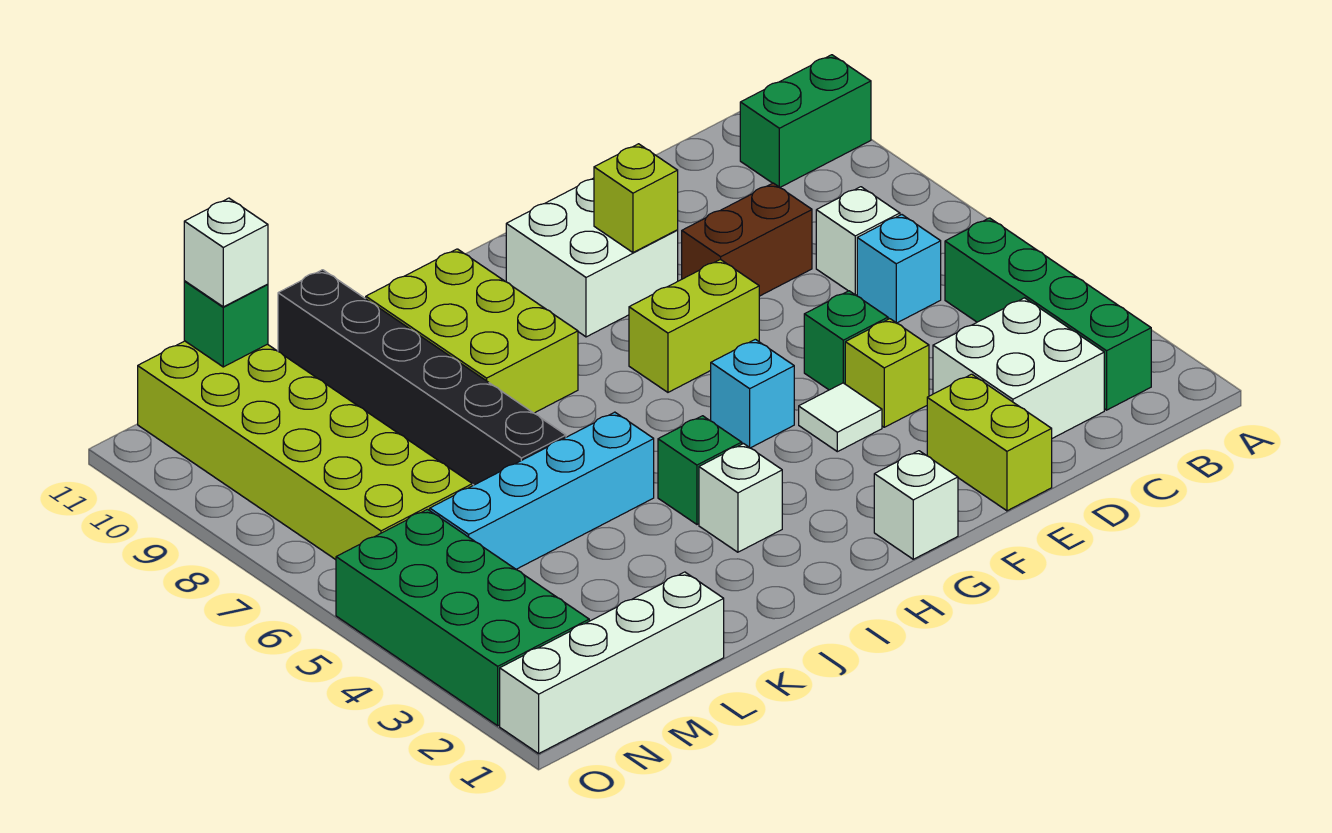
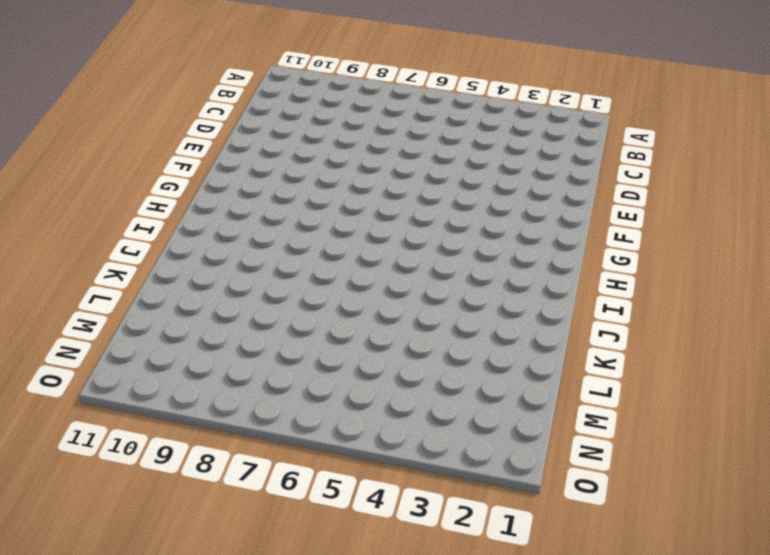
none -> green 1x2 brick [740,55,871,187]
none -> green 1x4 brick [945,218,1151,410]
none -> white 2x2 brick [933,298,1104,438]

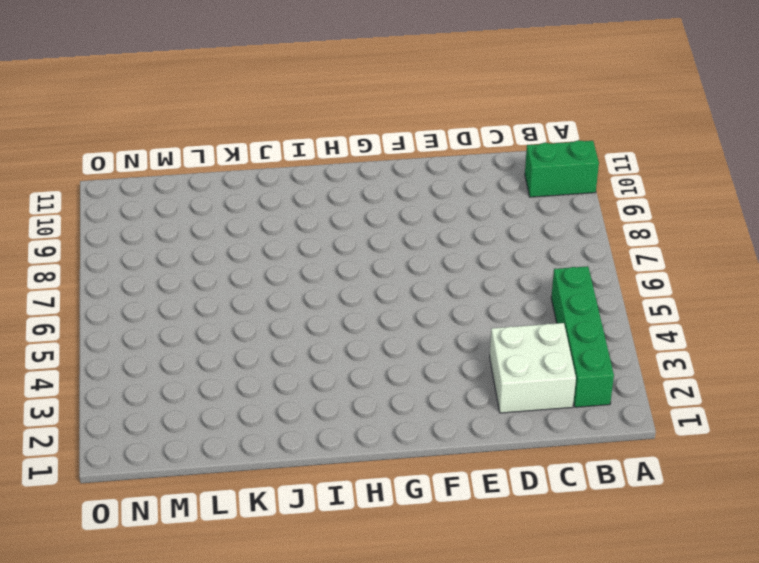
none -> cyan 1x1 brick [857,215,941,323]
none -> white 1x1 brick [816,187,900,295]
none -> brown 1x2 brick [682,183,812,296]

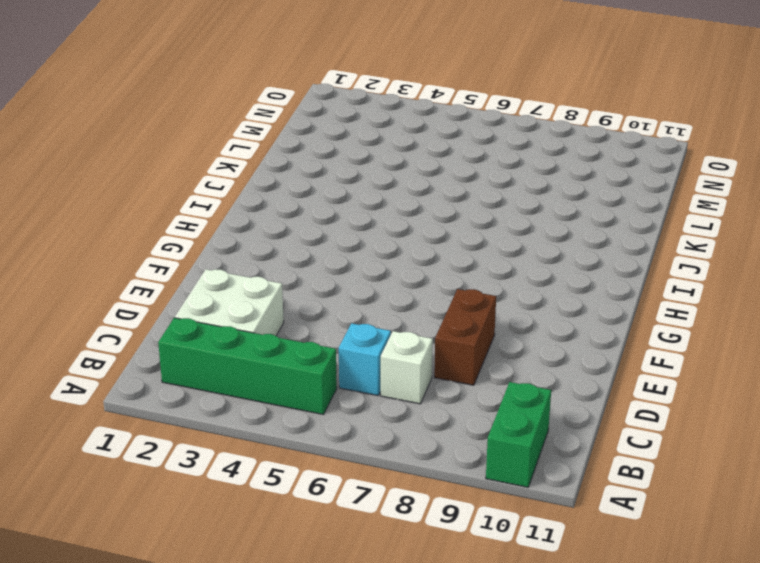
none -> lime 1x2 brick [927,374,1052,511]
none -> lime 1x1 brick [845,319,929,427]
none -> green 1x1 brick [804,291,888,390]

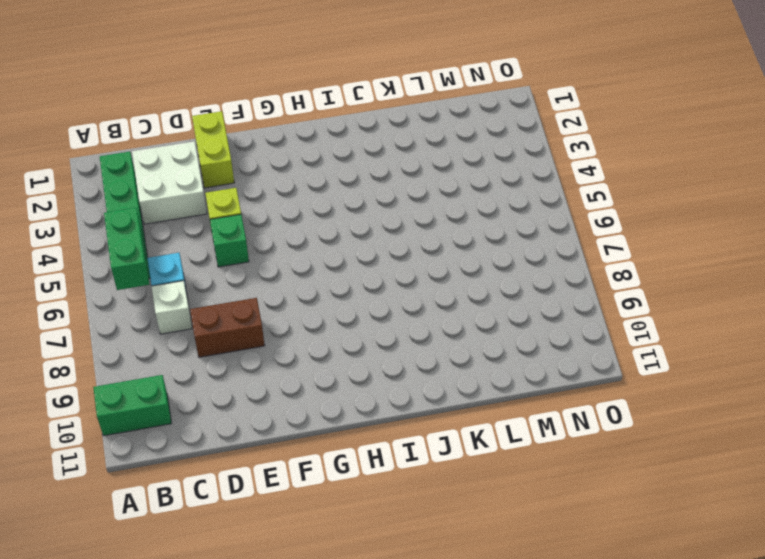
green 1x2 brick [104,208,149,290] -> none
none -> white 1x1 tile [799,383,882,452]
none -> lime 1x2 brick [629,259,759,392]
none -> white 2x2 brick [506,178,678,337]

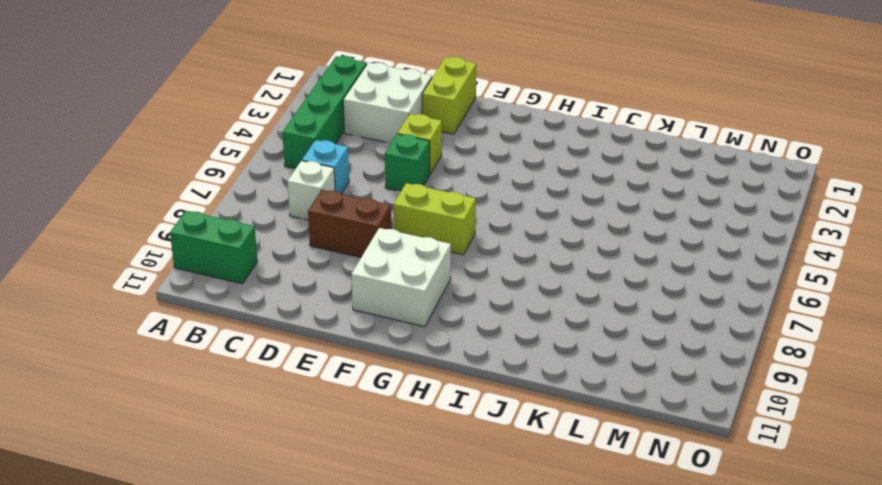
none -> white 1x1 tile [799,383,882,452]
none -> white 1x1 brick [874,451,958,559]
none -> cyan 1x1 brick [711,339,794,448]

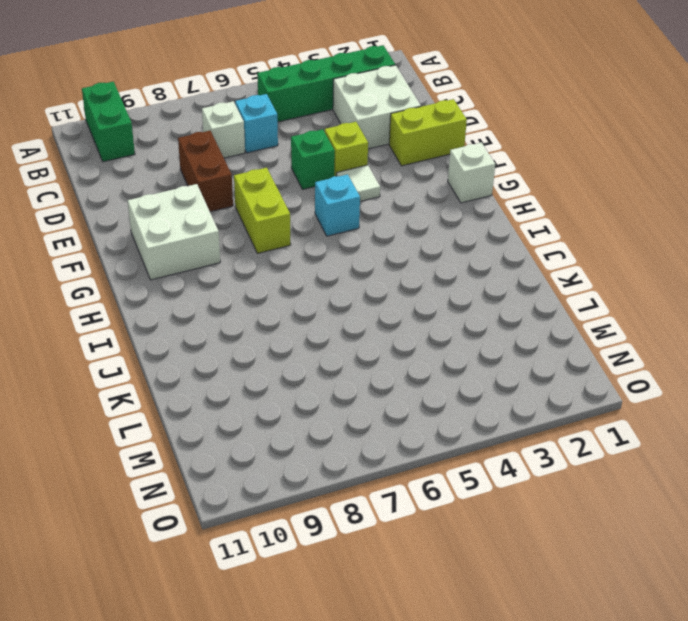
none -> white 1x1 brick [699,444,782,552]
none -> green 1x1 brick [658,416,742,524]
none -> lime 2x3 brick [366,249,578,413]

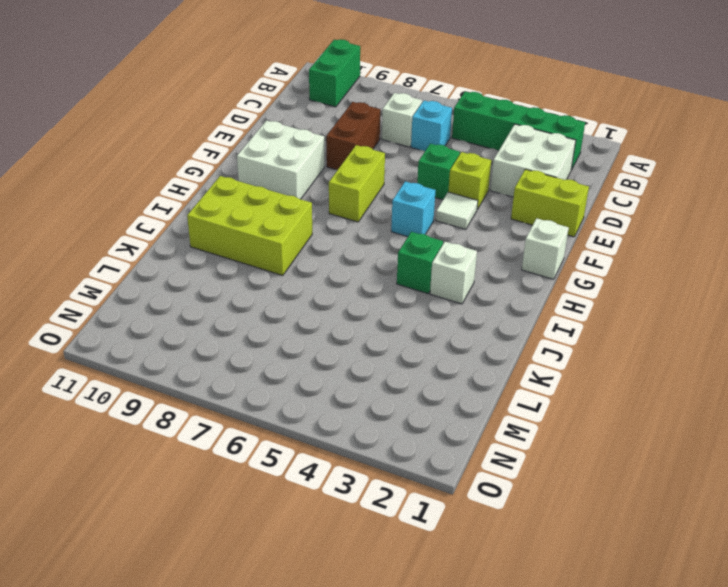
none -> cyan 1x4 brick [430,412,654,569]
none -> black 1x6 brick [278,270,566,485]
none -> white 1x4 brick [500,572,724,753]

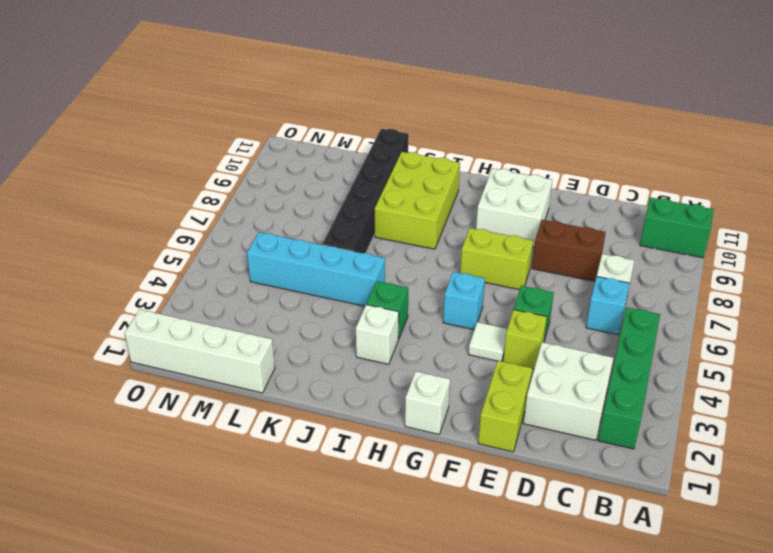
none -> lime 2x6 brick [138,341,472,560]
none -> green 2x4 brick [336,509,589,726]
none -> lime 1x1 brick [594,144,678,252]

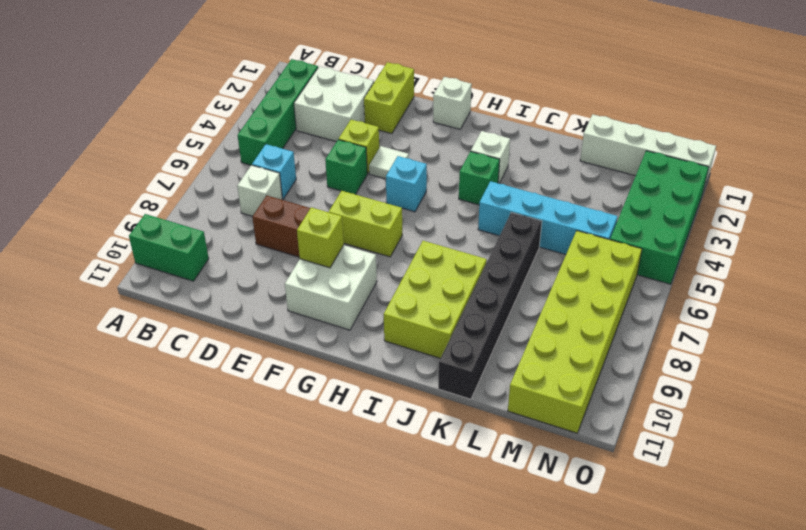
none -> green 1x1 brick [184,281,268,367]
none -> white 1x1 brick [184,198,268,307]

